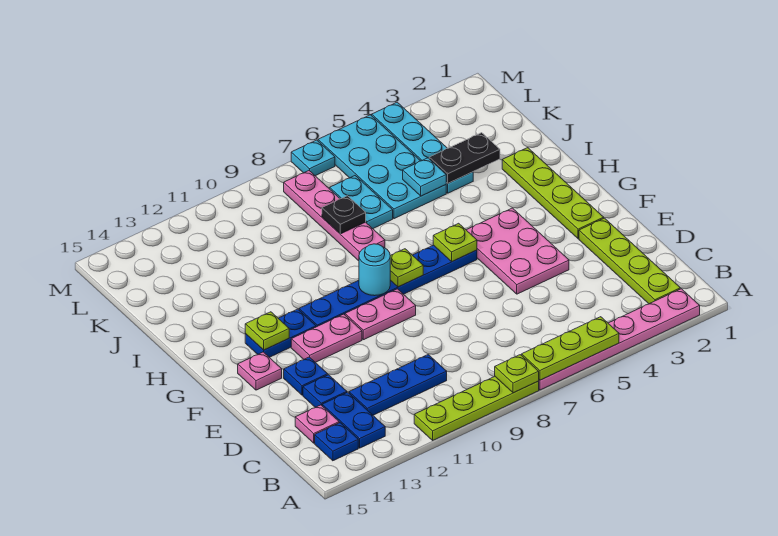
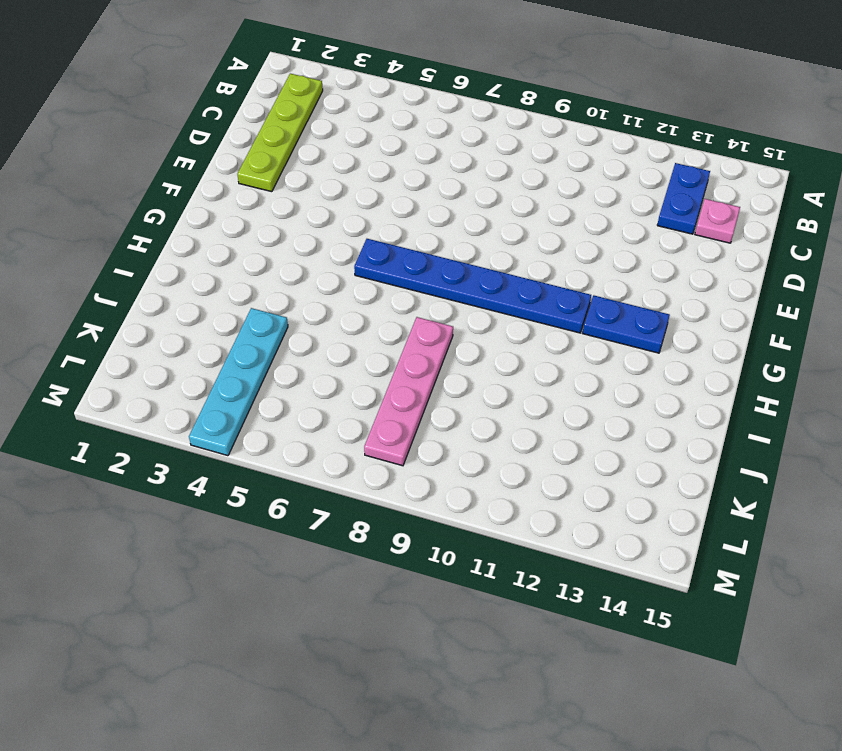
none -> pink 1x6 plate [539,289,700,390]
none -> lime 1x4 plate [414,377,539,440]
none -> blue 1x1 plate [315,423,358,461]
none -> blue 1x3 plate [349,355,447,415]

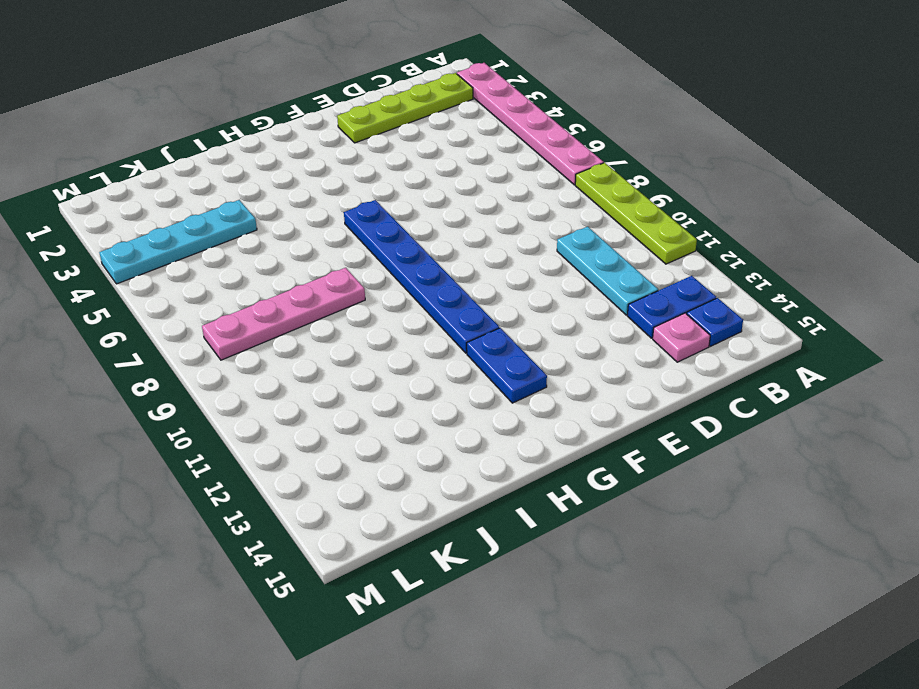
cyan 1x3 plate [557,227,658,315] -> blue 1x3 plate [349,355,447,415]
none -> blue 1x1 plate [303,375,347,407]
none -> pink 2x3 plate [467,208,569,294]
none -> blue 1x1 plate [284,357,328,395]
none -> lime 1x4 plate [502,148,604,239]

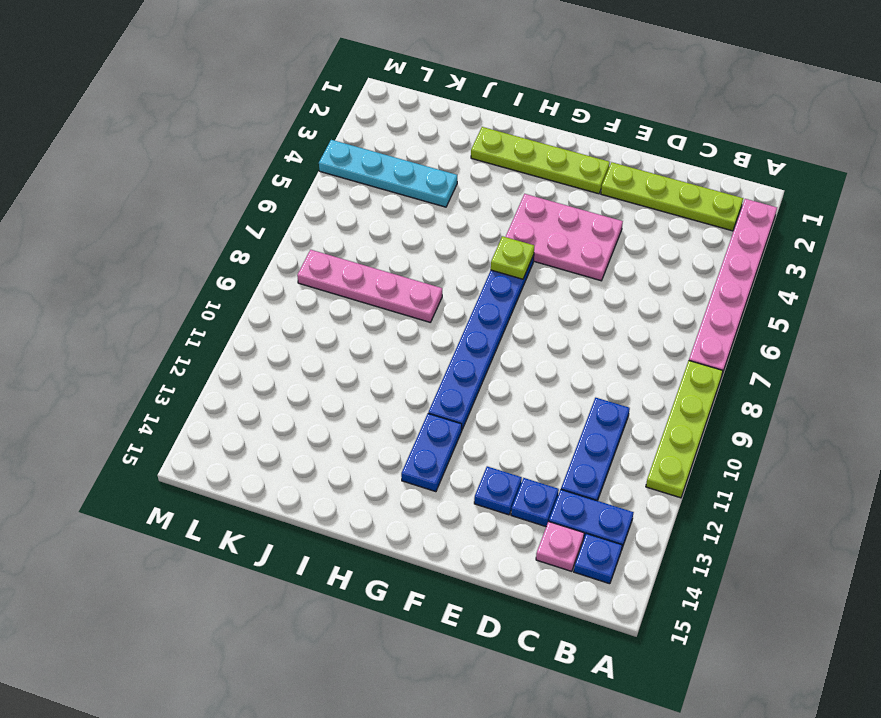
none -> pink 1x2 plate [345,289,416,340]
none -> pink 1x2 plate [291,314,362,362]
none -> pink 1x1 plate [238,352,282,390]
none -> cyan 2x4 plate [318,115,446,219]

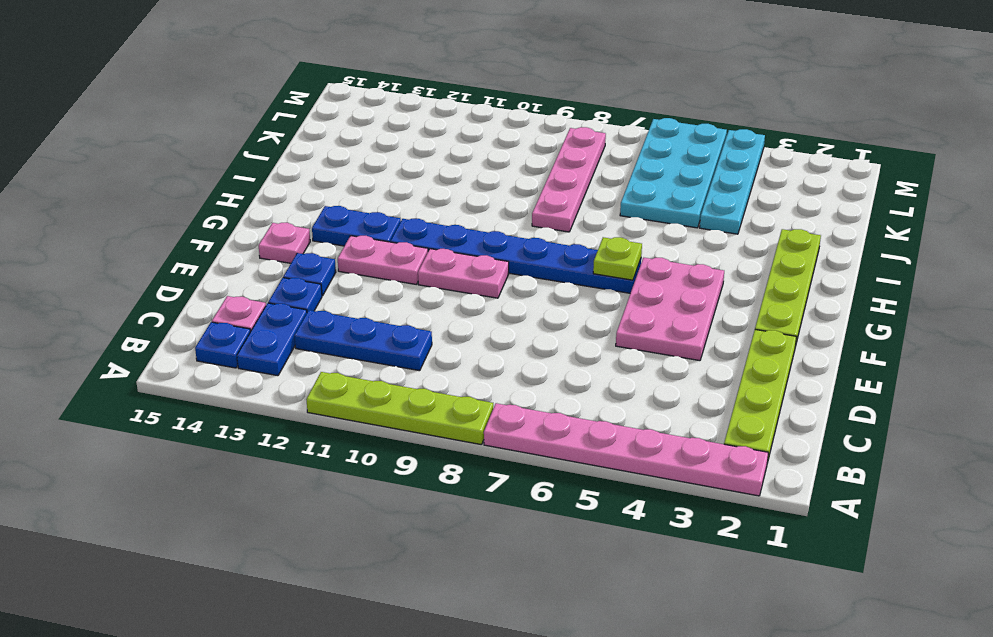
none -> cyan 1x2 plate [330,176,393,229]
none -> cyan 1x1 plate [291,140,335,176]
none -> lime 1x3 plate [522,317,619,380]
none -> lime 1x1 plate [495,355,539,393]

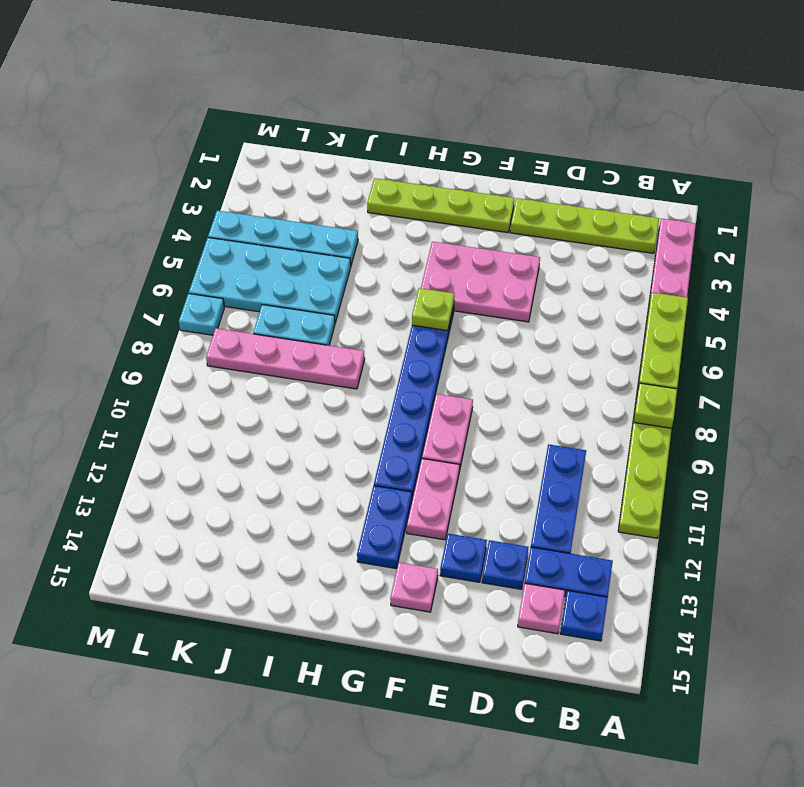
none -> lime 1x1 plate [390,249,423,287]
none -> cyan 1x1 round brick [359,244,390,296]
none -> lime 1x1 plate [245,312,289,350]
none -> black 1x2 plate [429,133,500,183]

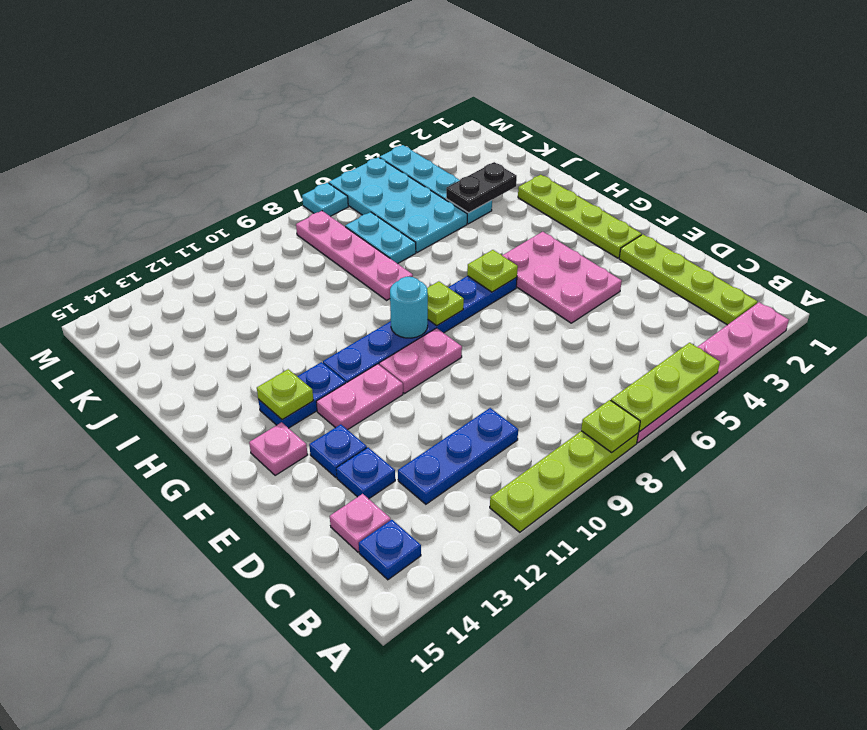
none -> blue 1x2 plate [322,392,385,448]
none -> cyan 1x1 plate [403,158,446,196]
none -> black 1x1 plate [322,196,366,234]

